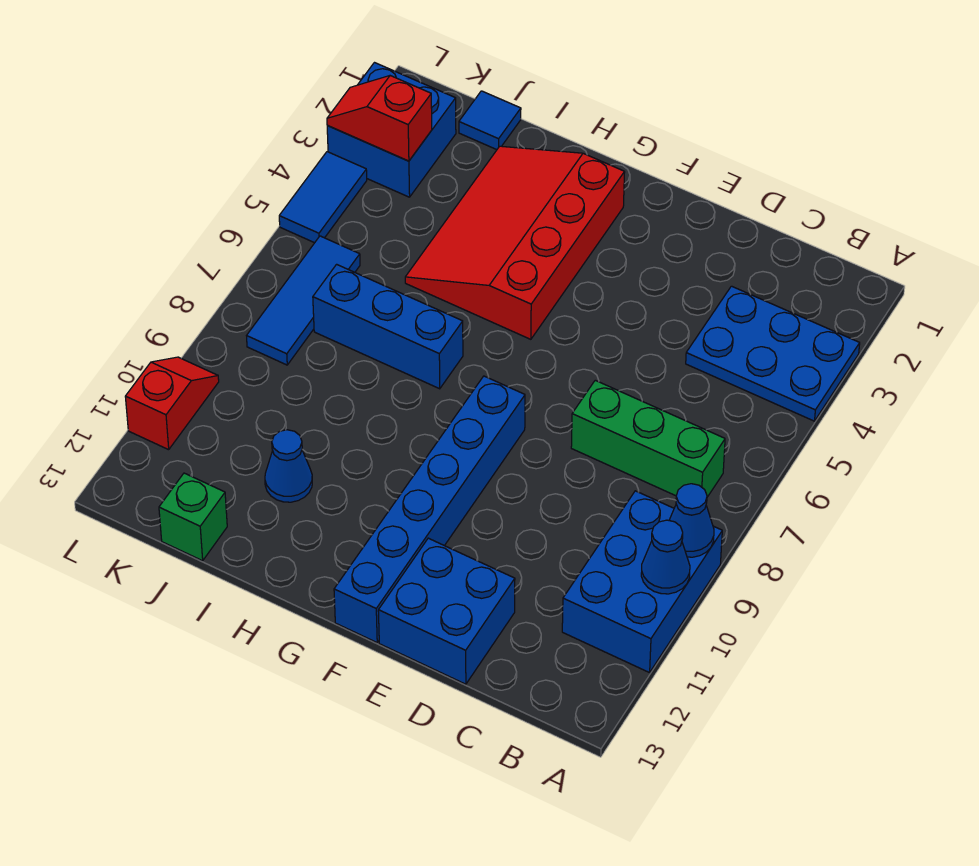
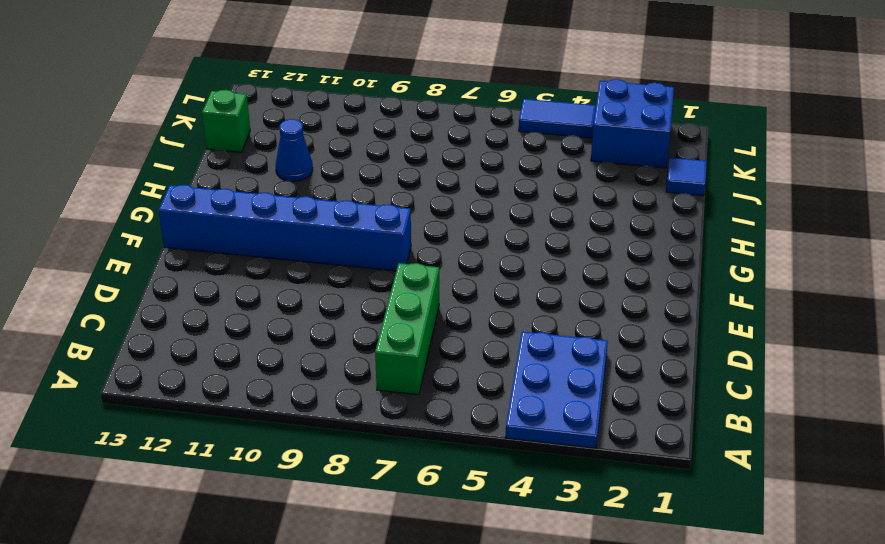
none -> blue 2x3 brick [562,491,722,673]
none -> blue 2x2 brick [378,538,515,684]
none -> red 3x4 slope [405,146,625,339]

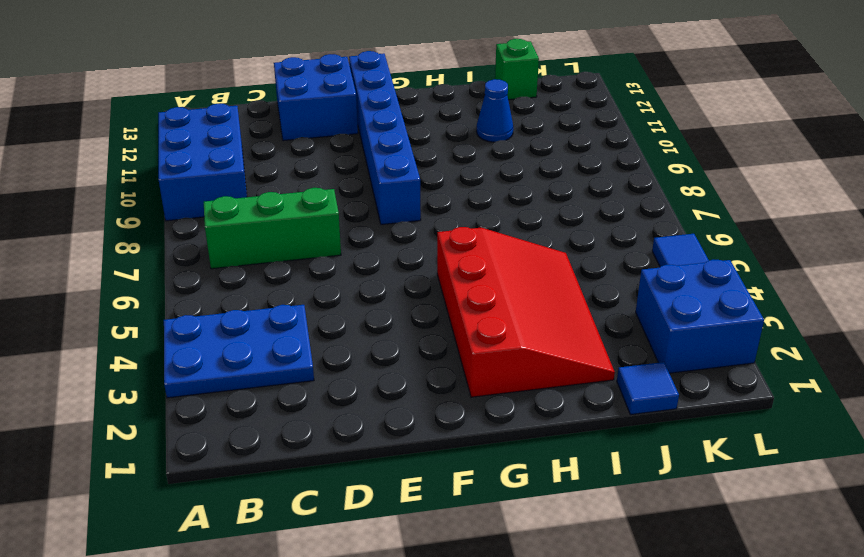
none -> blue 1x3 brick [313,264,463,389]
none -> blue 1x3 tile [247,236,360,365]
none -> red 1x2 slope [125,357,219,450]

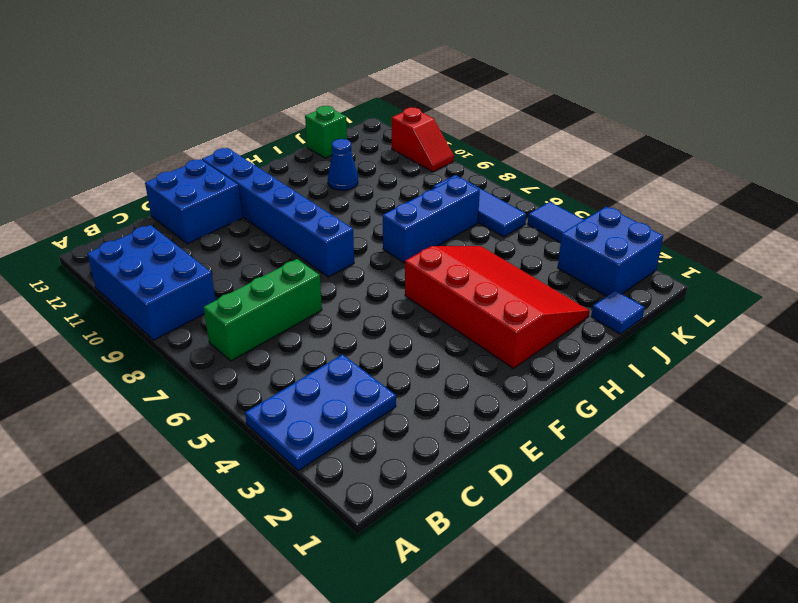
none -> blue 1x1 cone [669,484,714,557]
none -> blue 1x1 cone [641,520,690,594]
none -> red 1x2 slope [327,76,432,161]

